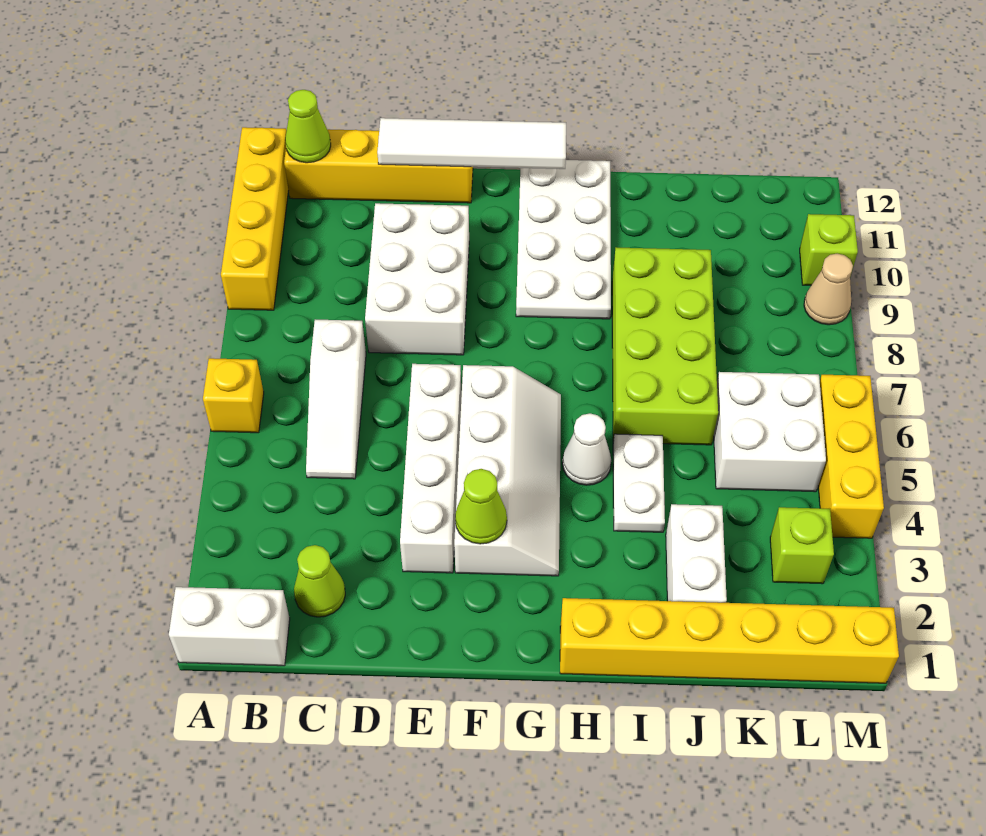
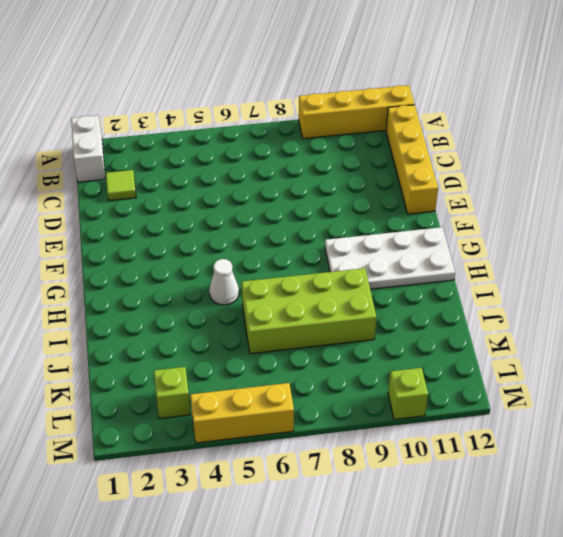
lime 1x1 tile [106,170,136,201] -> lime 1x1 cone [294,545,345,617]
none -> yellow 1x1 brick [203,358,264,433]
none -> white 1x3 slope [306,320,366,479]
none -> white 2x3 brick [365,203,469,355]

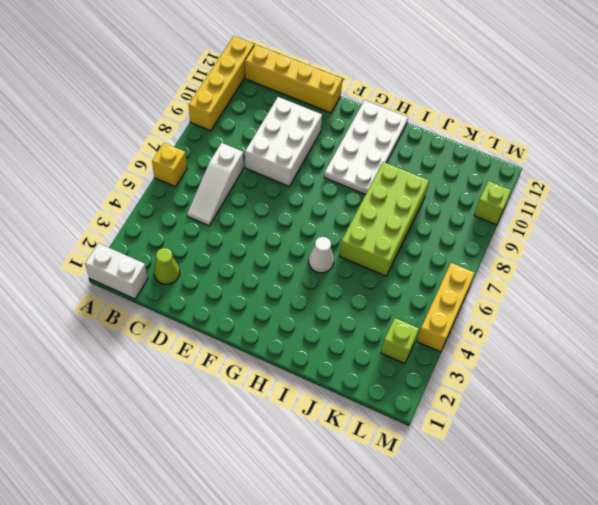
none -> white 1x4 brick [400,364,462,573]
none -> white 2x4 slope [454,365,561,576]
none -> yellow 1x6 brick [560,598,899,683]

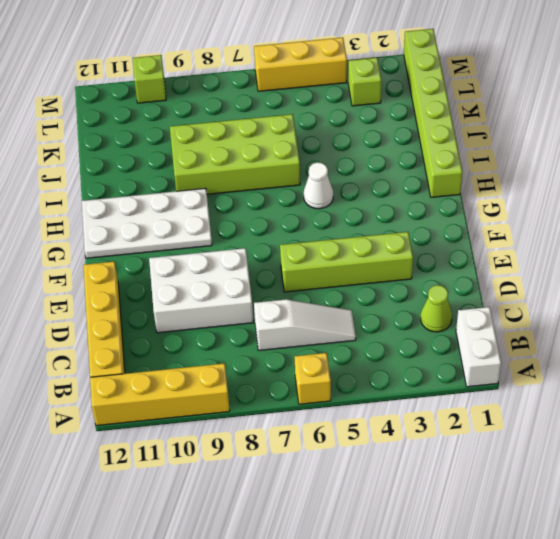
lime 1x4 brick [280,232,413,292] -> white 1x4 brick [400,364,462,573]
lime 1x6 brick [404,29,463,197] -> yellow 1x6 brick [560,598,899,683]
none -> white 2x4 slope [454,365,561,576]
none -> white 1x2 plate [613,434,665,532]
none -> white 1x2 brick [666,504,727,603]

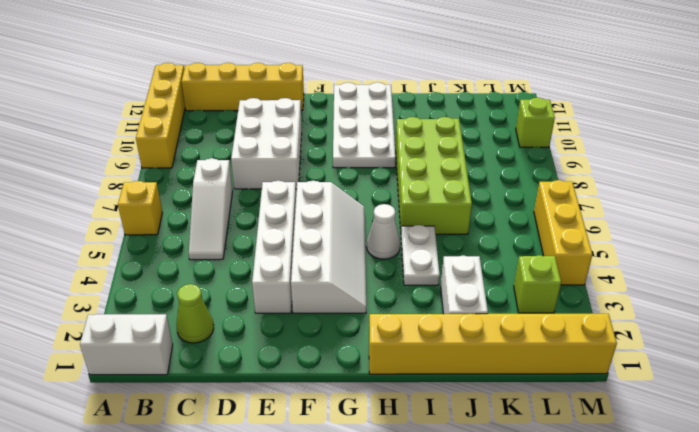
none -> white 2x2 brick [714,372,826,492]
none -> tan 1x1 cone [804,254,853,325]
none -> lime 1x1 cone [285,90,331,163]

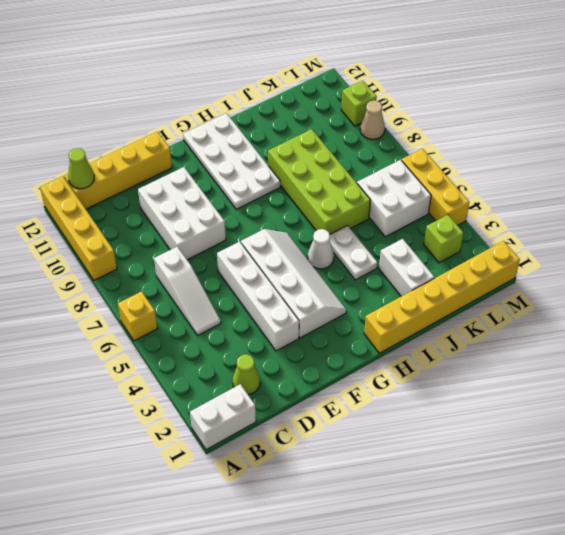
none -> white 1x4 tile [377,118,566,169]
none -> lime 1x1 cone [455,469,507,544]

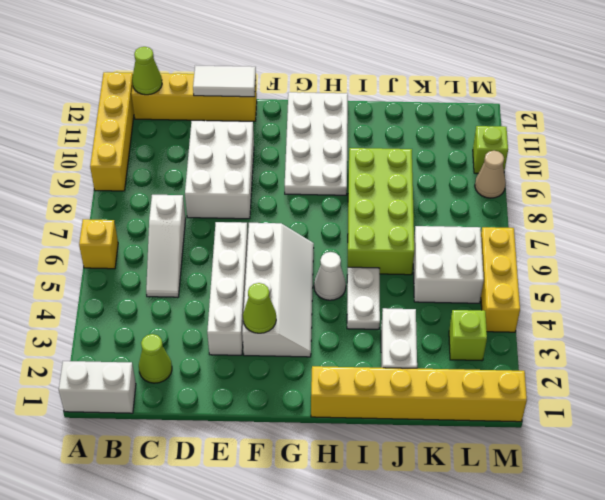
white 1x2 tile [193,65,256,97] -> white 1x4 tile [377,118,566,169]

